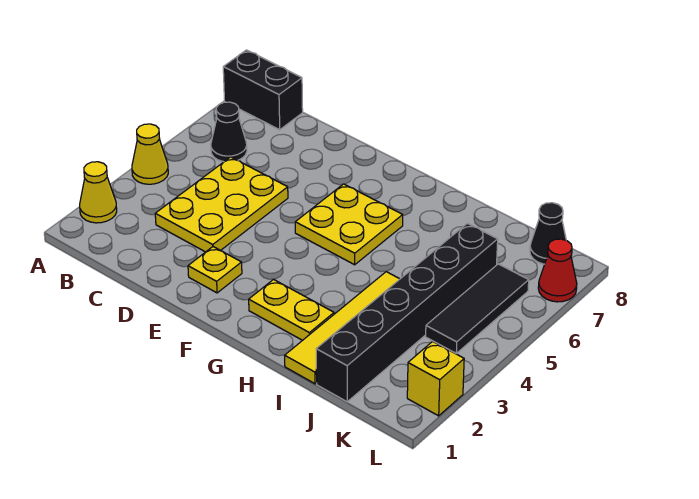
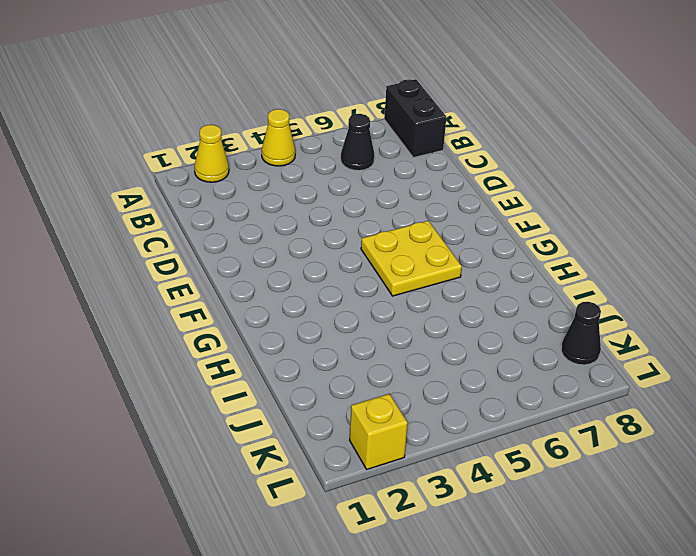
none -> yellow 2x3 plate [155,157,288,252]
none -> yellow 1x1 plate [188,247,242,293]
none -> yellow 1x2 plate [249,280,334,340]

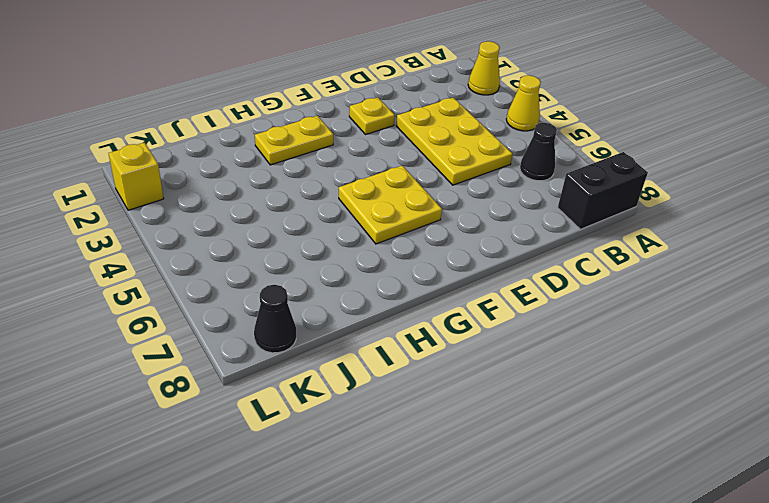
none -> yellow 1x4 tile [285,272,400,384]
none -> black 1x6 brick [316,223,498,402]
none -> black 1x3 tile [426,264,529,353]

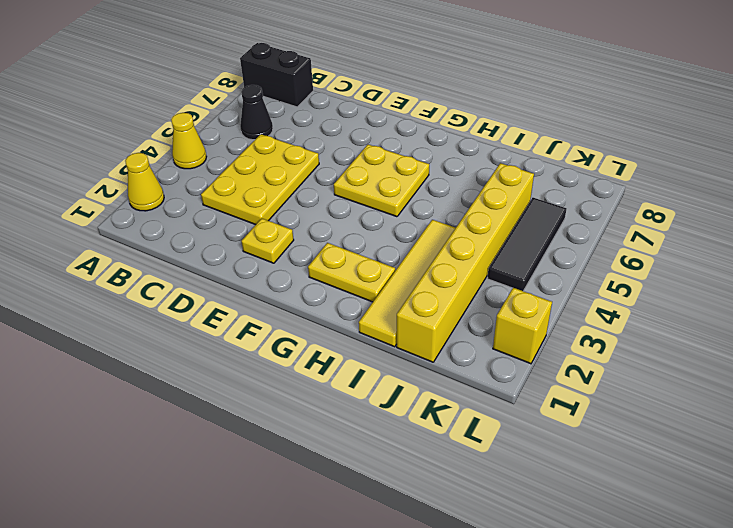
yellow 1x6 brick [397,163,534,362] -> black 1x6 brick [316,223,498,402]
none -> black 1x1 cone [530,203,566,264]
none -> red 1x1 cone [538,239,577,302]

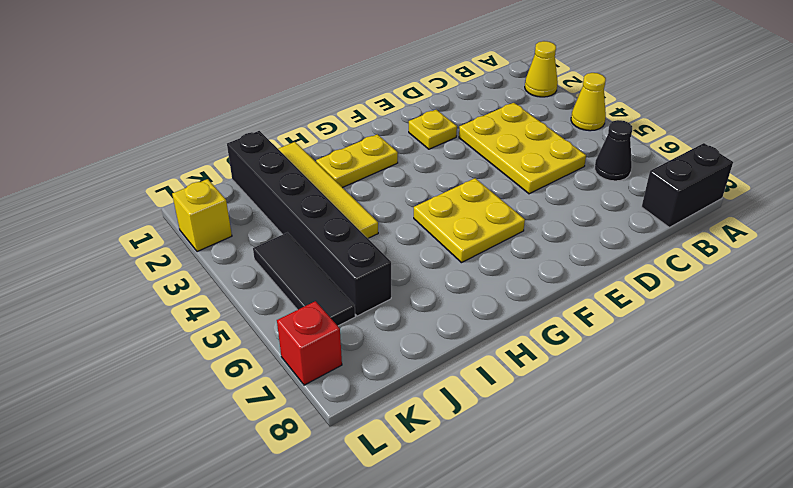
red 1x1 brick [277,301,342,385] -> red 1x1 cone [538,239,577,302]
none -> black 1x1 cone [530,203,566,264]

